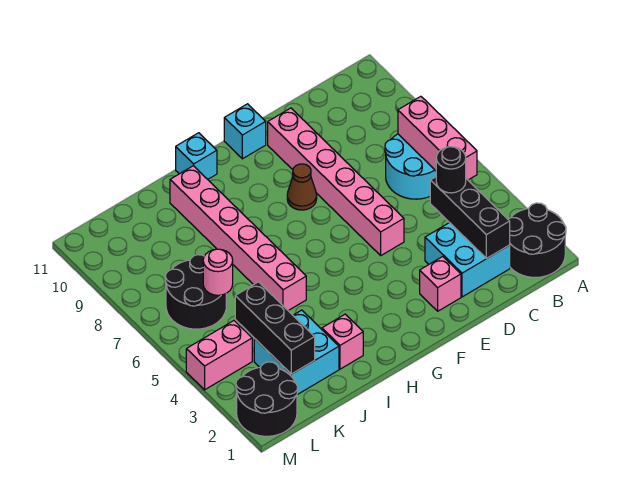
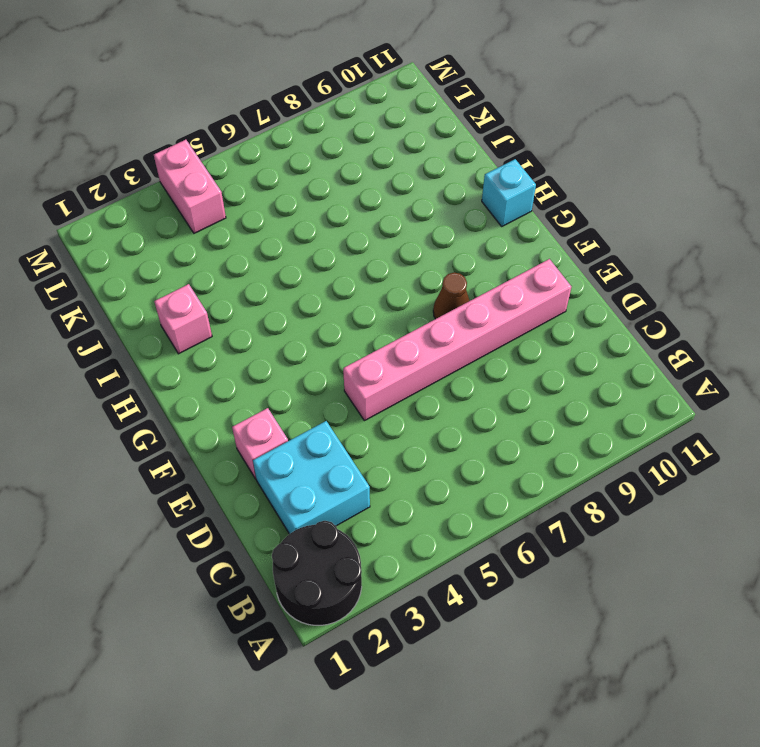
none -> cyan 2x2 round brick [385,134,436,199]
none -> cyan 1x1 brick [224,104,266,159]
none -> pink 1x6 brick [170,166,306,311]

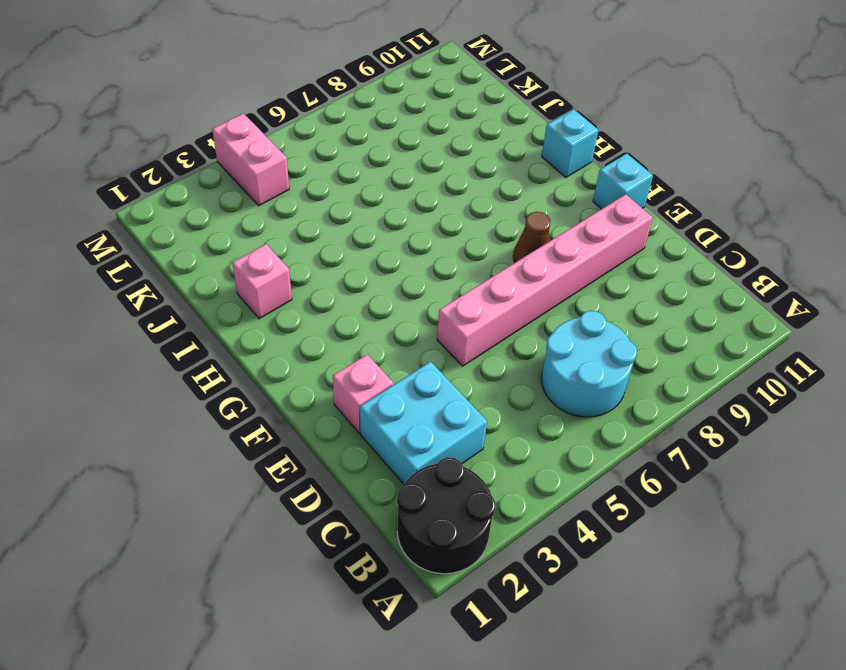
none -> pink 1x6 brick [170,166,306,311]
none -> cyan 2x2 brick [254,310,339,395]
none -> black 2x2 round brick [165,255,226,329]

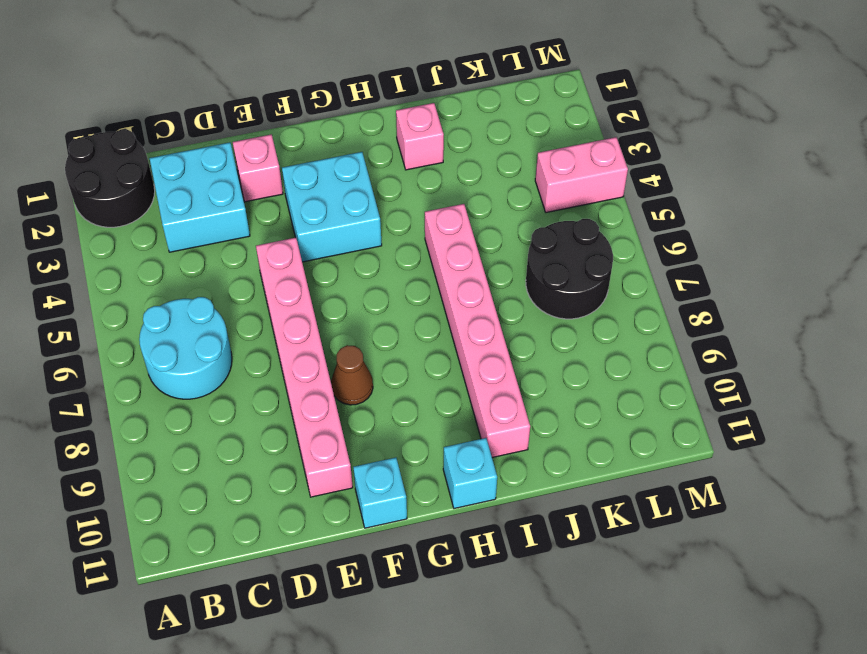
cyan 2x2 brick [282,152,382,262] -> cyan 2x2 brick moved to [254,310,339,395]
none -> black 2x2 round brick [236,362,298,436]
none -> pink 1x3 brick [398,96,477,180]
none -> black 1x3 brick [430,177,510,259]

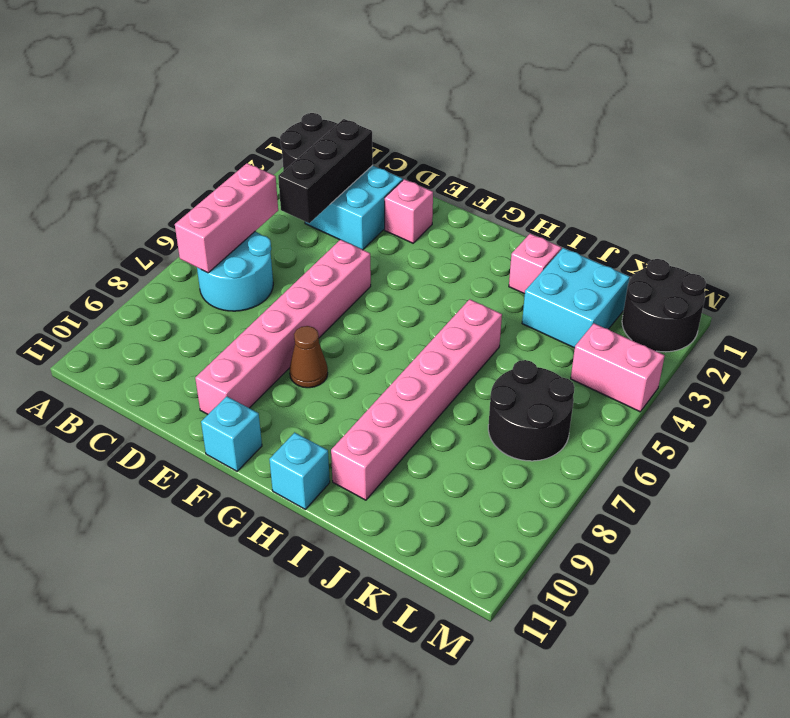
none -> black 1x3 brick [235,282,315,374]
none -> pink 1x1 round brick [203,249,233,295]
none -> black 1x1 round brick [436,147,466,193]

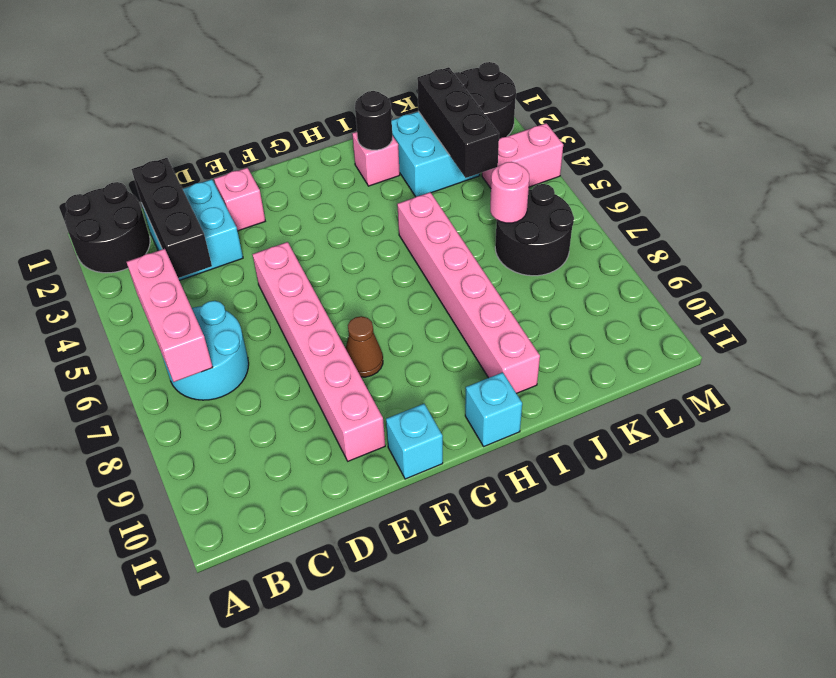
black 1x1 round brick [355,91,392,150] -> black 1x1 round brick moved to [436,147,466,193]

